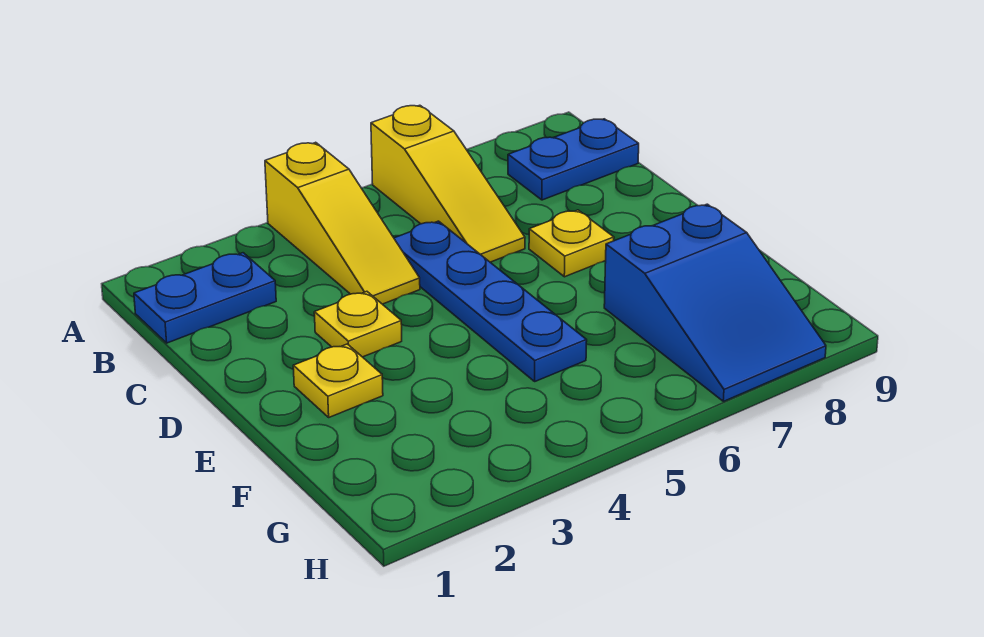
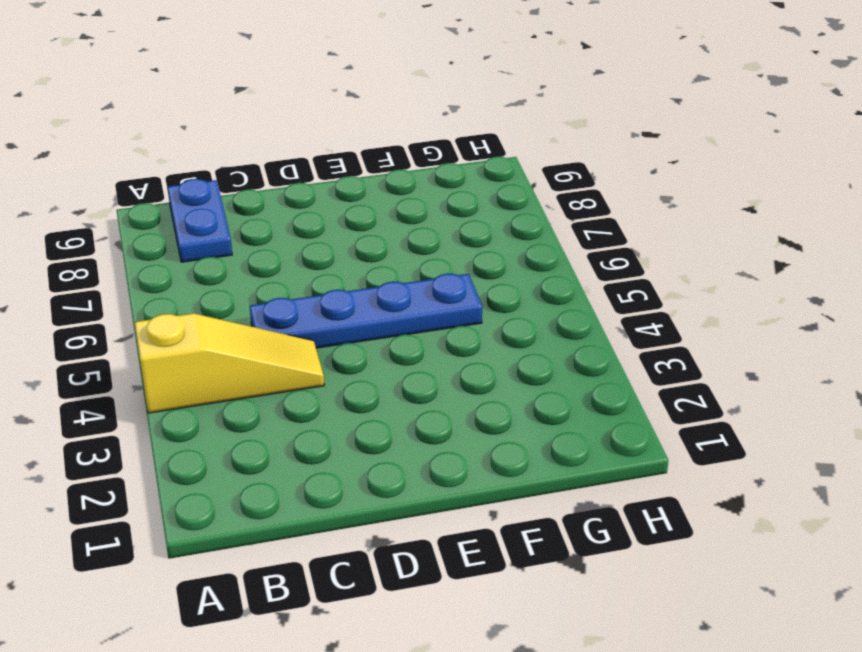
none -> yellow 1x3 slope [371,105,525,262]
none -> blue 1x2 plate [134,253,276,343]

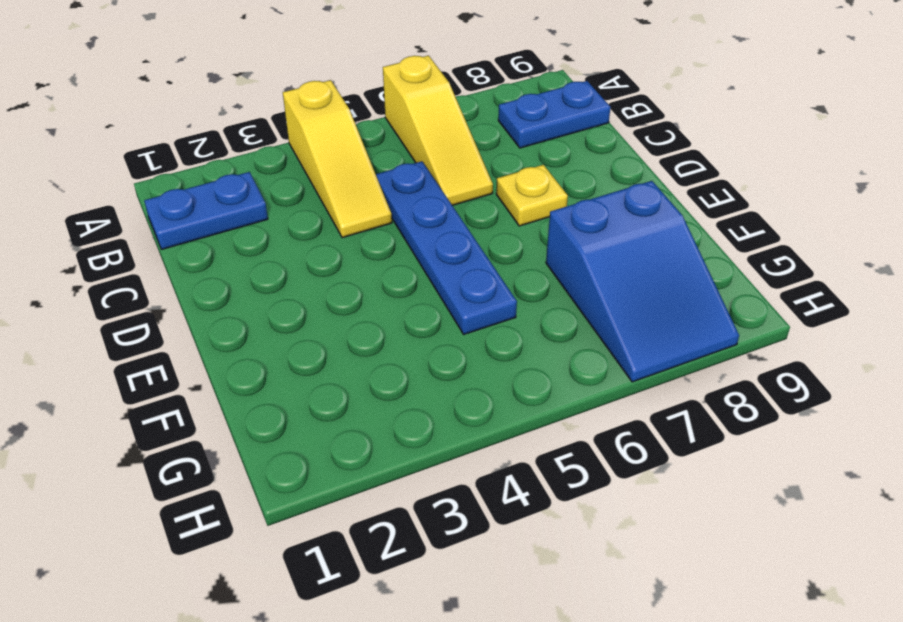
none -> yellow 1x1 plate [314,291,402,357]
none -> yellow 1x1 plate [293,344,383,417]

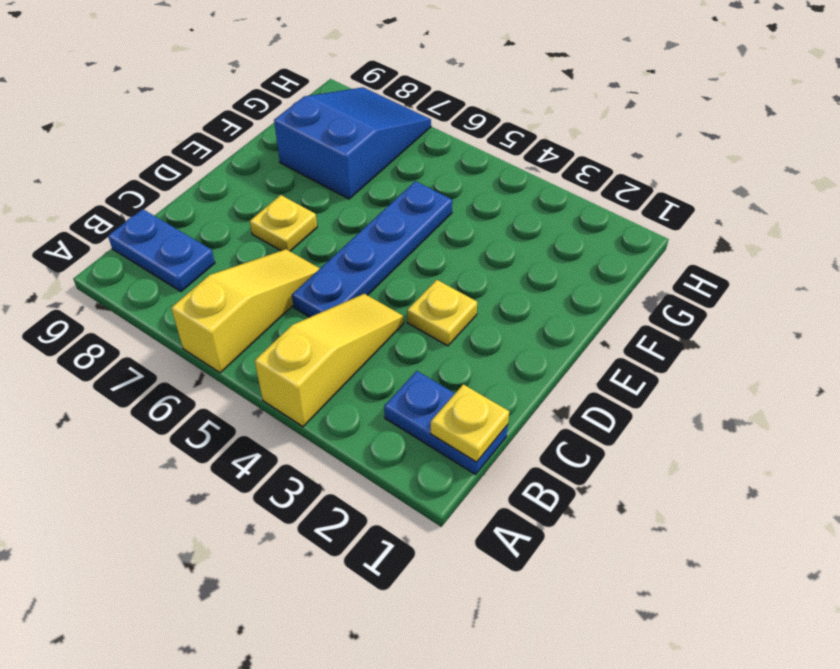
yellow 1x1 plate [431,384,509,462] -> yellow 1x1 plate moved to [293,344,383,417]

